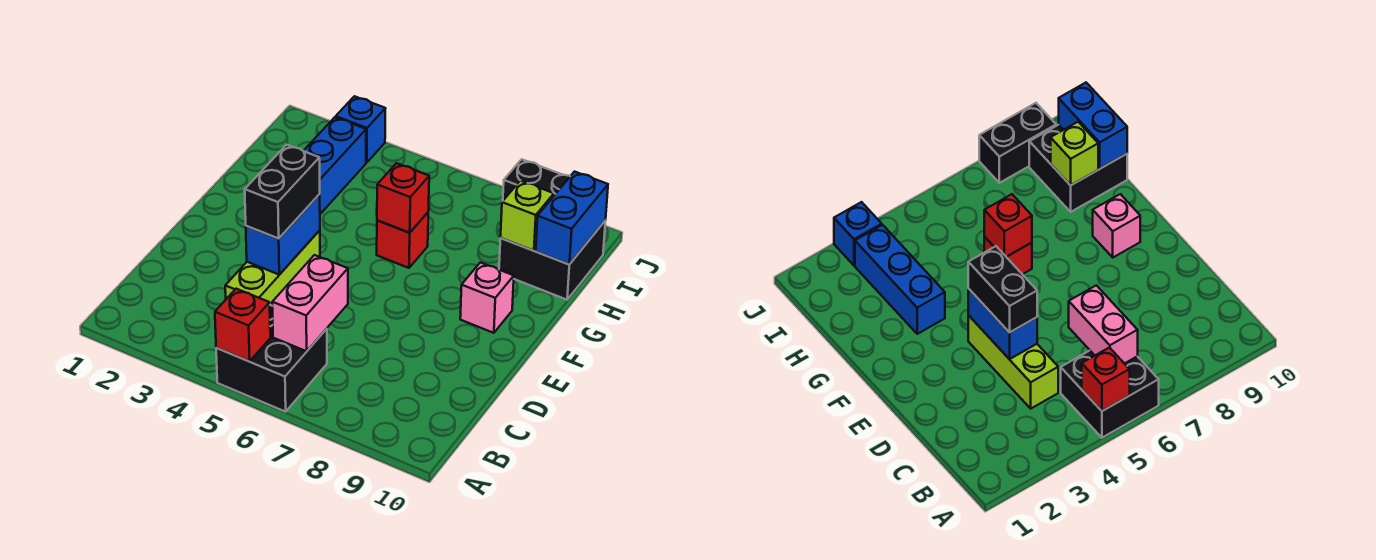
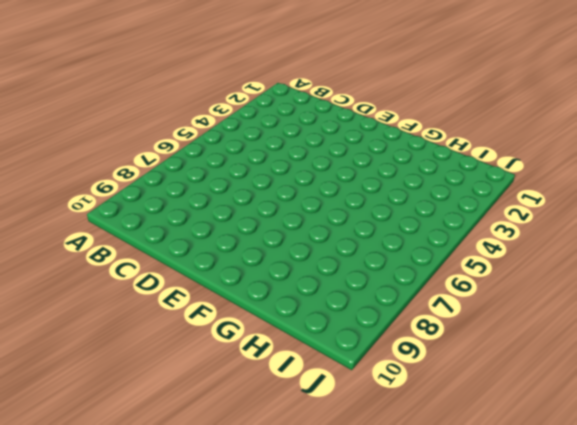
none -> black 2x2 brick [216,305,327,412]
none -> lime 1x3 brick [225,230,320,305]
none -> pink 1x1 brick [460,262,514,333]

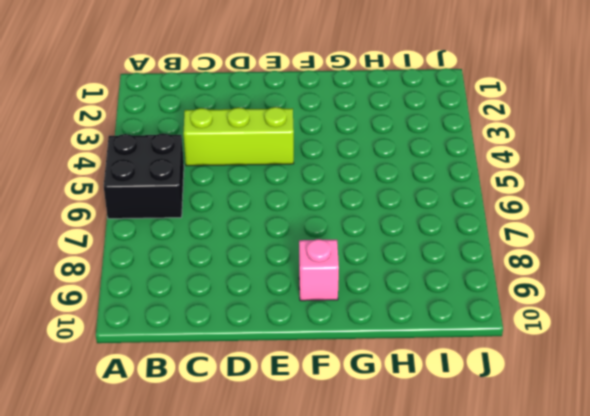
none -> blue 1x3 brick [304,117,366,214]
none -> red 1x1 brick [377,213,428,268]
none -> black 2x2 brick [499,220,606,300]

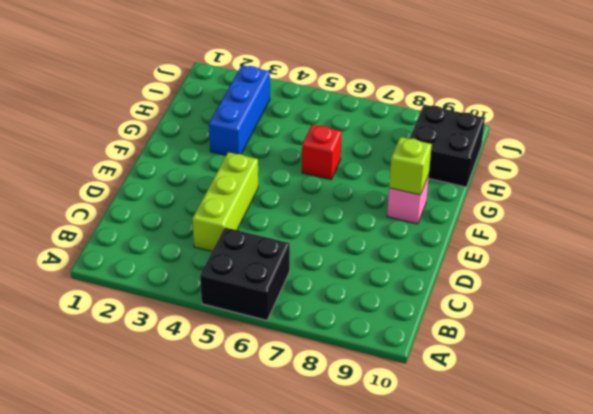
lime 1x1 brick [389,137,432,195] -> lime 1x1 brick moved to [501,181,554,251]
none -> blue 1x1 brick [336,96,386,163]
none -> black 1x2 brick [503,159,570,200]
none -> red 1x1 brick [215,289,270,361]

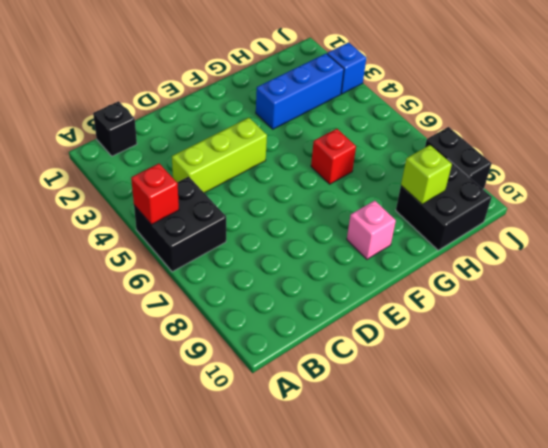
black 1x1 brick [93,101,137,156] -> none
none -> pink 1x2 brick [272,255,348,351]
none -> blue 1x2 brick [246,194,320,275]
none -> red 1x1 brick [377,163,429,233]

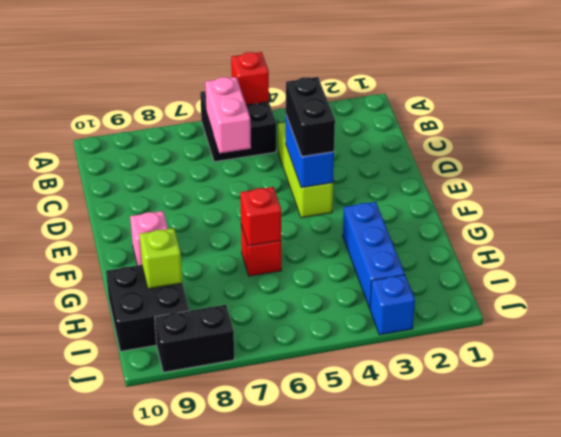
none -> blue 1x2 brick [536,172,608,264]

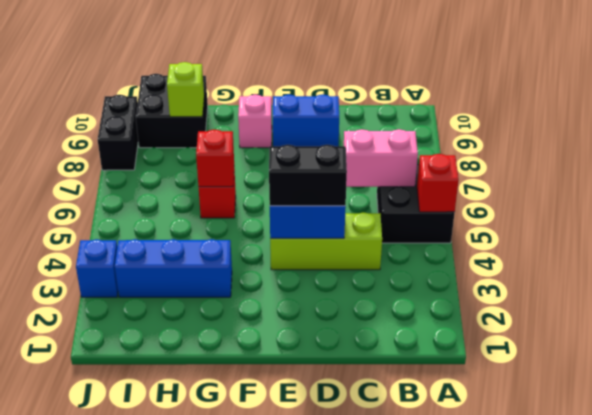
blue 1x2 brick [273,94,339,146] -> blue 1x2 brick moved to [536,172,608,264]

